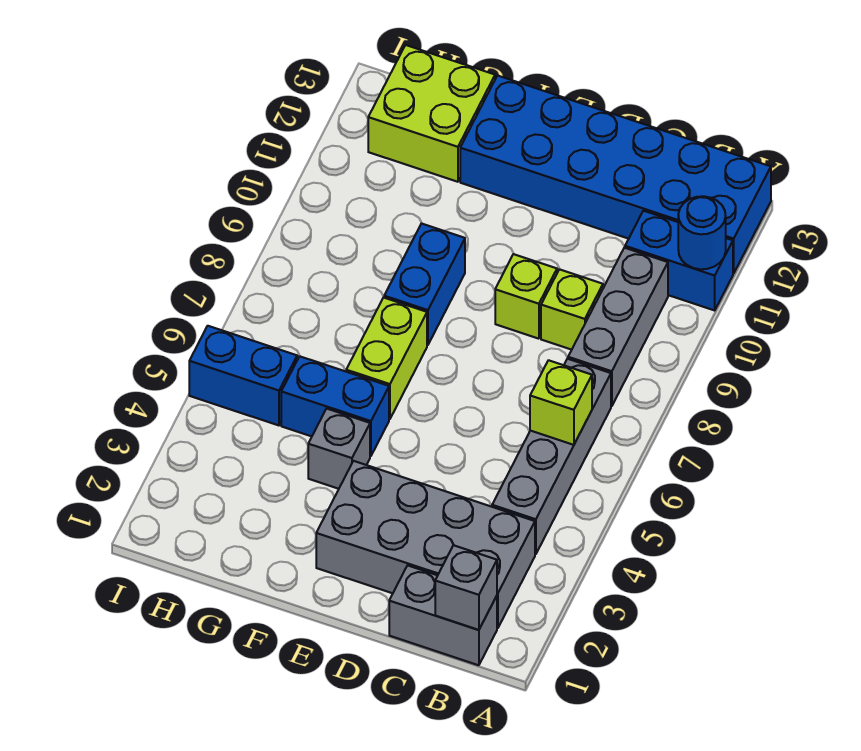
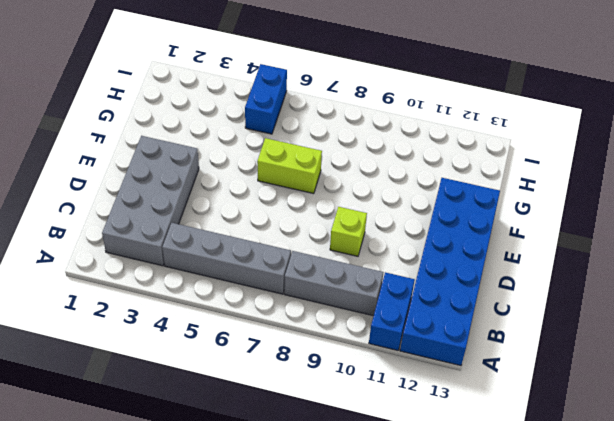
none -> grey 1x2 brick [389,565,497,665]
none -> lime 1x1 brick [541,269,603,350]
none -> grey 1x1 brick [308,409,370,489]

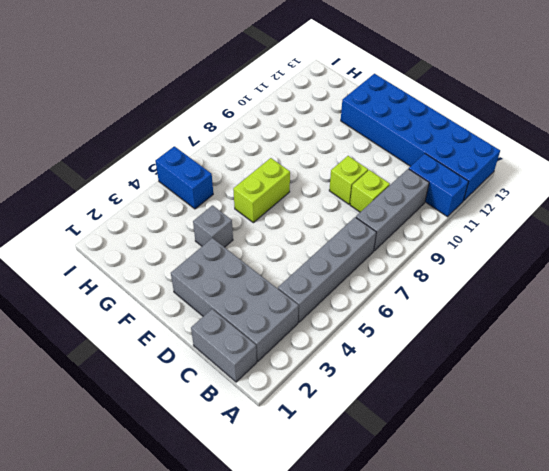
none -> blue 1x2 brick [281,356,389,456]
none -> blue 1x2 brick [384,223,465,345]
none -> lime 2x2 brick [368,45,495,182]

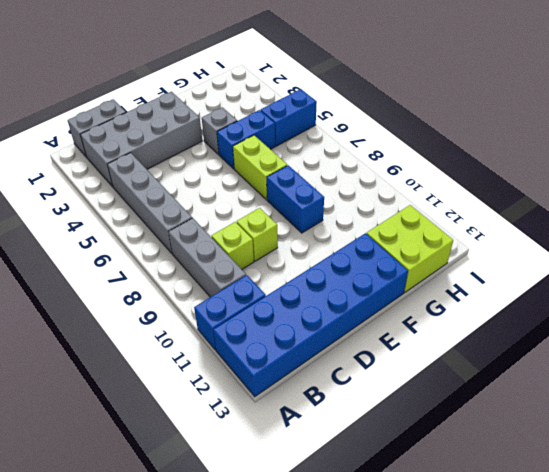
none -> blue 1x1 round brick [678,196,726,269]
none -> grey 1x1 brick [435,545,497,630]
none -> lime 1x1 brick [530,360,592,445]

